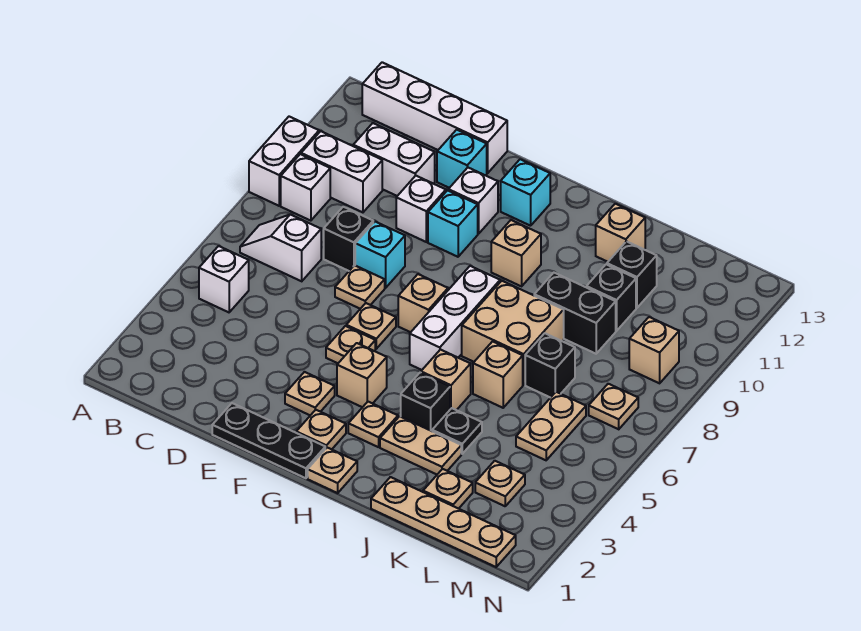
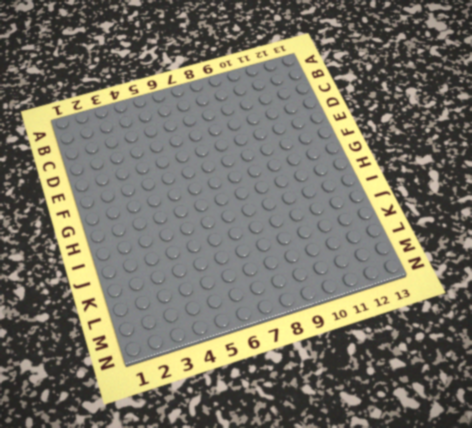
none -> white 1x2 brick [249,117,319,206]
none -> white 1x1 brick [199,246,249,312]
none -> white 1x2 slope [240,214,321,281]
none -> white 1x1 brick [281,154,330,221]

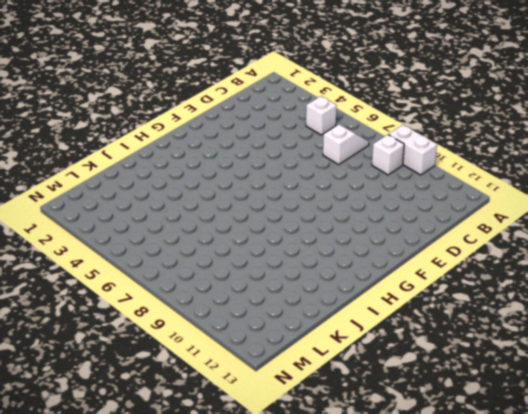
none -> white 1x2 brick [301,131,382,212]
none -> white 1x4 brick [362,62,507,173]
none -> white 1x2 brick [353,123,435,196]
none -> black 1x1 brick [324,207,373,271]

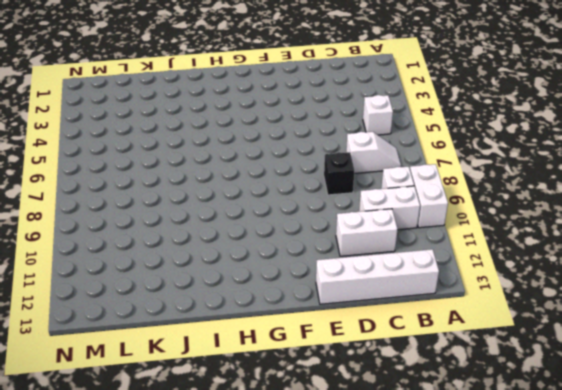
none -> black 1x3 plate [212,403,325,478]
none -> tan 1x1 plate [335,265,385,309]
none -> cyan 1x1 brick [355,222,405,288]
none -> white 1x1 brick [396,176,446,242]

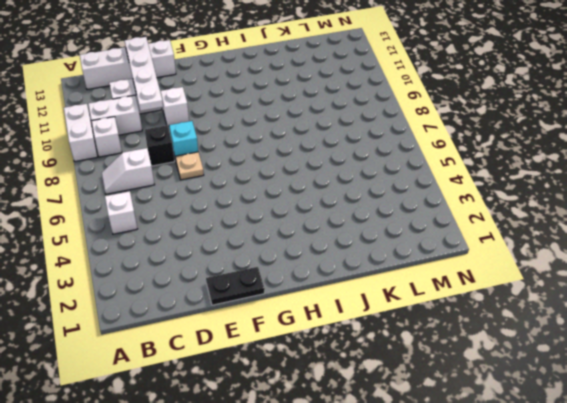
white 1x4 plate [125,37,163,111] -> none
black 1x2 plate [206,267,265,305] -> black 1x3 plate [212,403,325,478]
none -> cyan 1x1 brick [437,130,487,188]
none -> tan 1x1 plate [285,372,335,415]
none -> tan 1x1 plate [326,326,375,363]
none -> tan 1x1 plate [346,303,396,349]

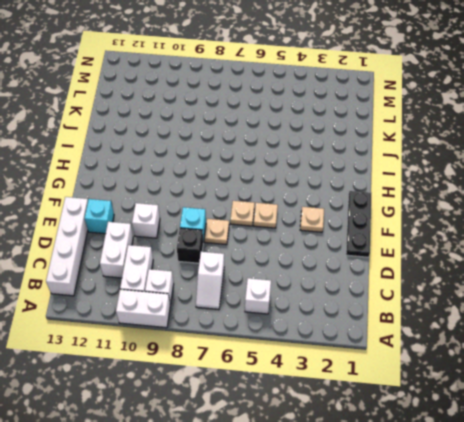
none -> cyan 1x1 brick [428,190,478,257]
none -> white 1x1 brick [448,168,498,234]
none -> tan 1x1 plate [296,410,346,449]
none -> tan 1x1 brick [337,343,387,407]

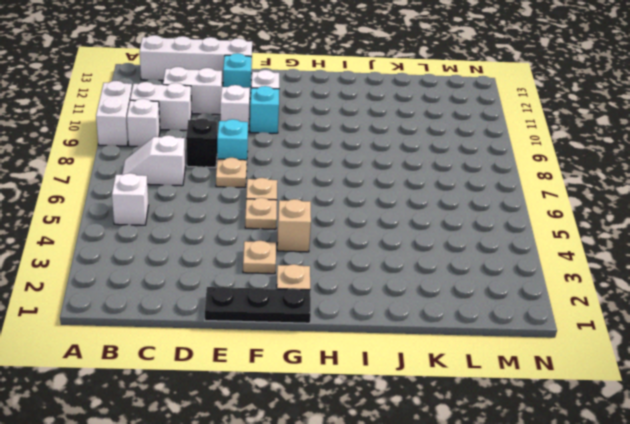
none -> tan 1x1 brick [398,274,448,332]
none -> cyan 1x1 brick [501,159,550,226]
none -> tan 1x1 plate [308,448,357,493]
none -> tan 1x1 plate [348,402,398,447]

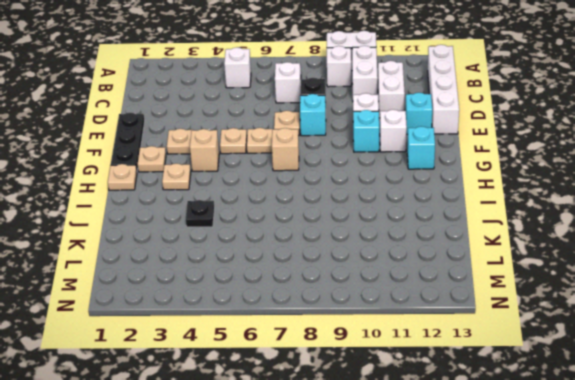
none -> white 1x3 brick [410,266,500,370]
none -> tan 1x1 brick [491,220,541,286]
none -> tan 1x2 plate [380,416,461,474]
none -> black 1x1 brick [401,373,450,431]

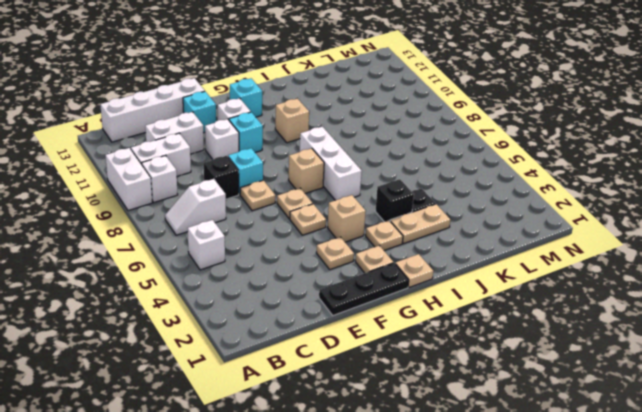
none -> tan 1x1 brick [421,350,471,410]
none -> tan 2x2 brick [462,281,564,385]
none -> tan 1x4 plate [371,477,516,567]
none -> tan 1x1 brick [473,341,523,408]

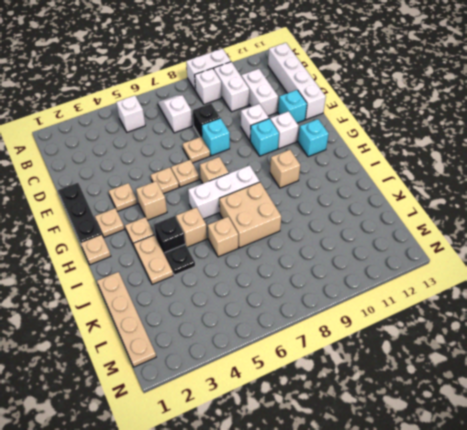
none -> black 1x2 brick [534,273,616,354]
none -> tan 1x1 brick [596,204,645,262]
none -> tan 1x1 plate [423,469,473,509]
none -> black 1x1 brick [525,333,575,398]

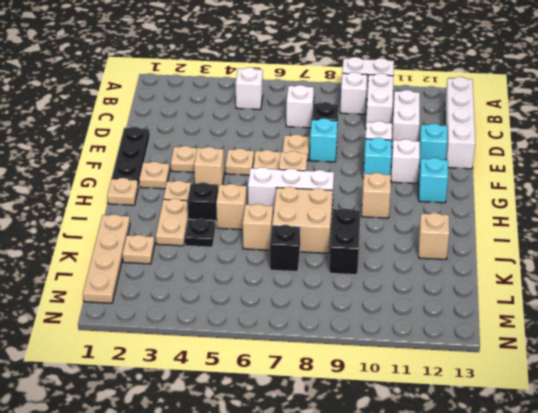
none -> black 1x1 brick [587,264,636,331]
none -> black 1x1 brick [607,241,657,308]
none -> tan 1x1 plate [475,461,525,506]
none -> tan 1x2 plate [516,392,586,460]

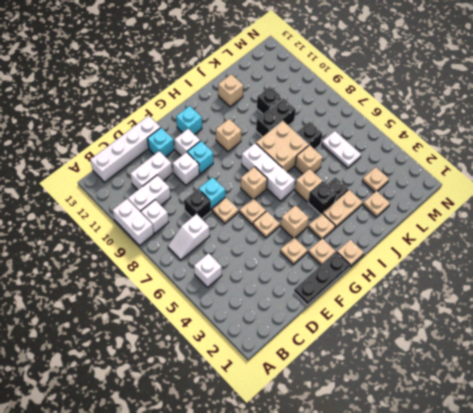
white 1x2 plate [322,131,361,168] -> tan 1x2 plate [516,392,586,460]
none -> tan 1x4 plate [371,477,516,567]
none -> black 1x1 brick [607,241,657,308]
none -> tan 1x1 plate [589,384,638,429]
none -> tan 1x1 brick [629,317,679,383]

